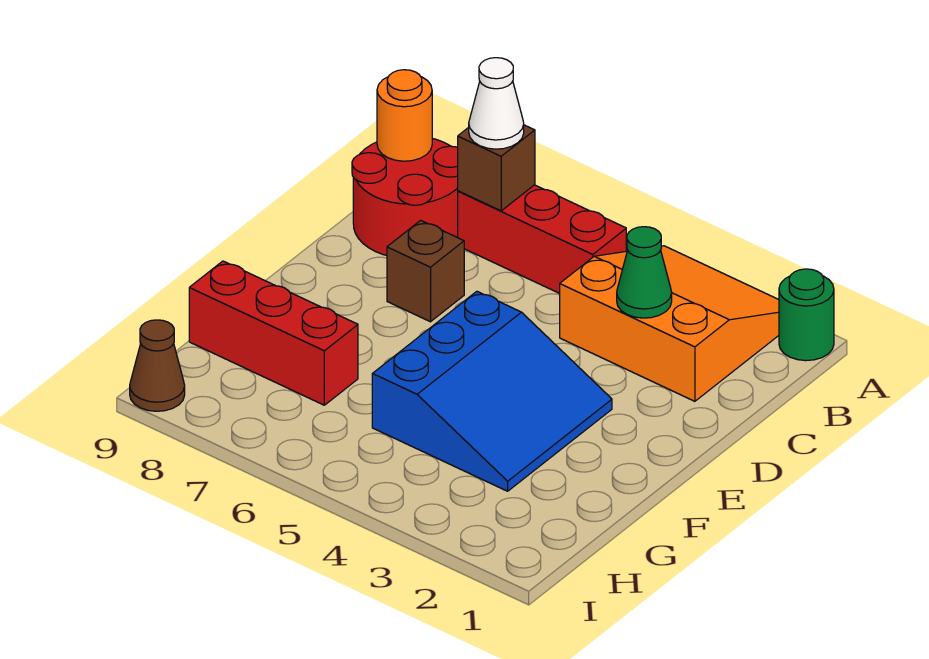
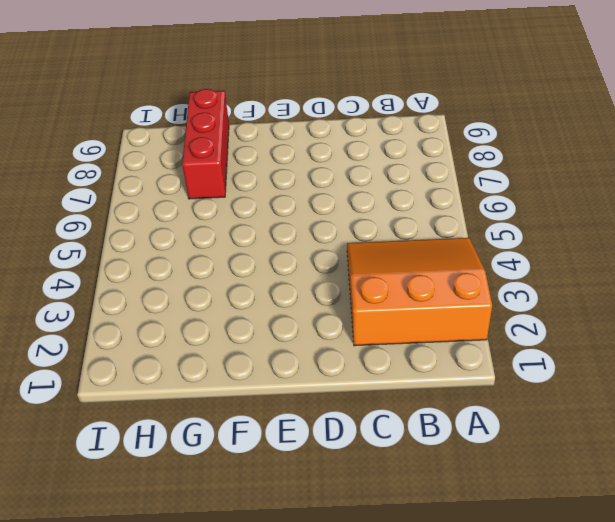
orange 3x3 slope [347,238,492,346] -> orange 3x3 slope turned to [560,246,779,401]
none -> green 1x1 round brick [779,269,834,361]
none -> red 1x3 brick [458,185,626,294]
none -> red 2x2 round brick [352,138,458,256]

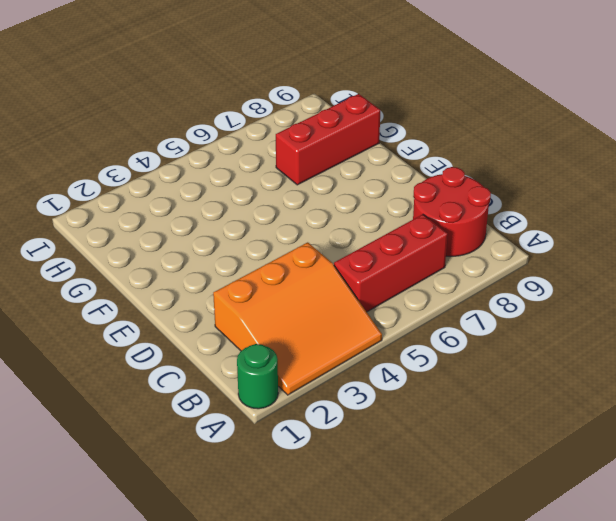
none -> brown 1x1 brick [387,220,464,322]
none -> blue 3x3 slope [372,291,612,491]
none -> brown 1x1 cone [130,320,185,411]

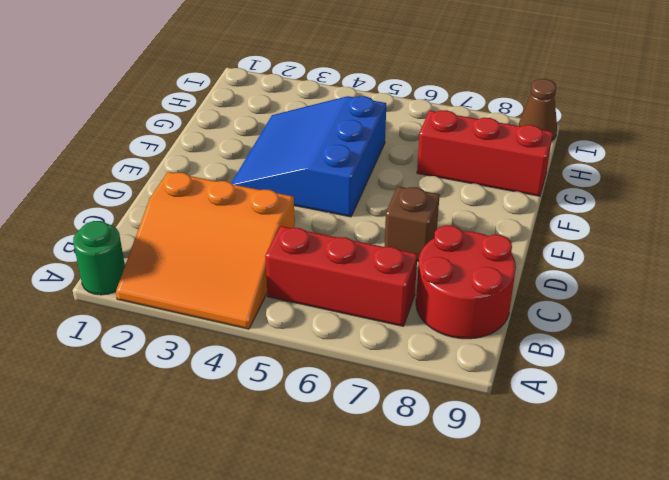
none -> brown 1x1 brick [458,125,535,211]
none -> orange 1x1 round brick [377,70,432,161]
none -> green 1x1 cone [617,227,672,318]

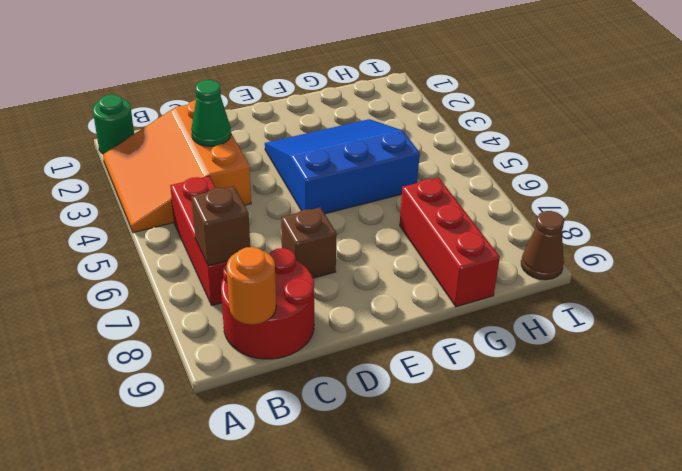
none -> white 1x1 cone [469,58,524,149]

